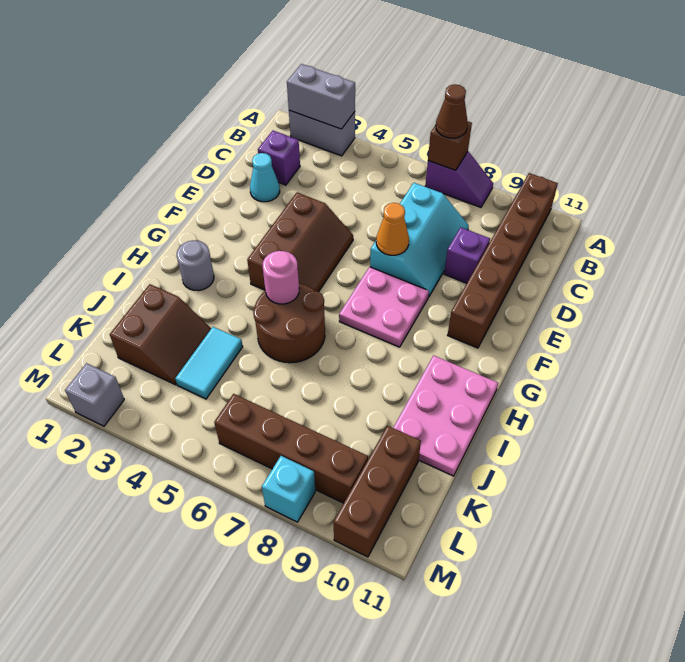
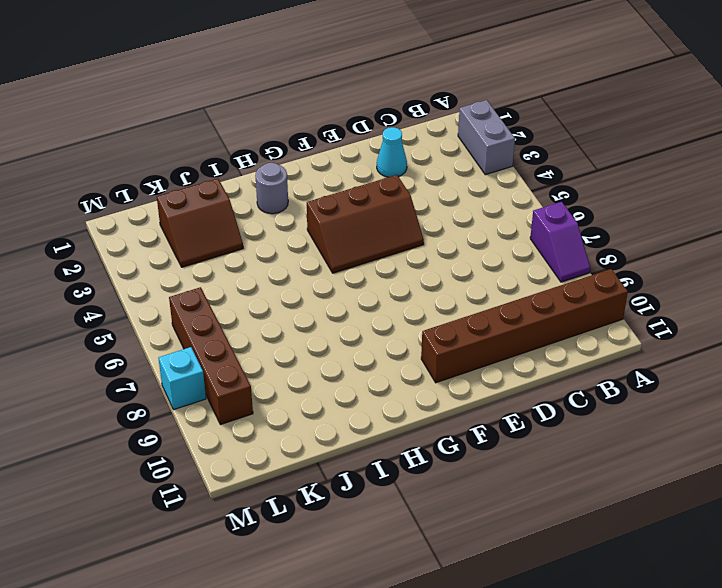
none -> purple 1x1 brick [258,131,300,185]
none -> cyan 2x3 slope [370,183,469,297]
none -> purple 1x1 brick [444,227,490,283]

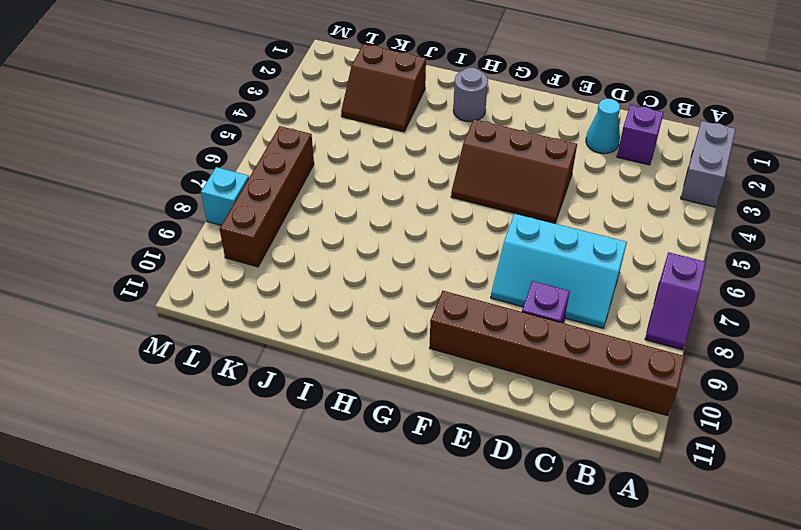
none -> pink 2x2 plate [339,267,429,347]
none -> brown 2x2 round brick [253,283,325,363]
none -> pink 2x3 plate [393,356,498,476]

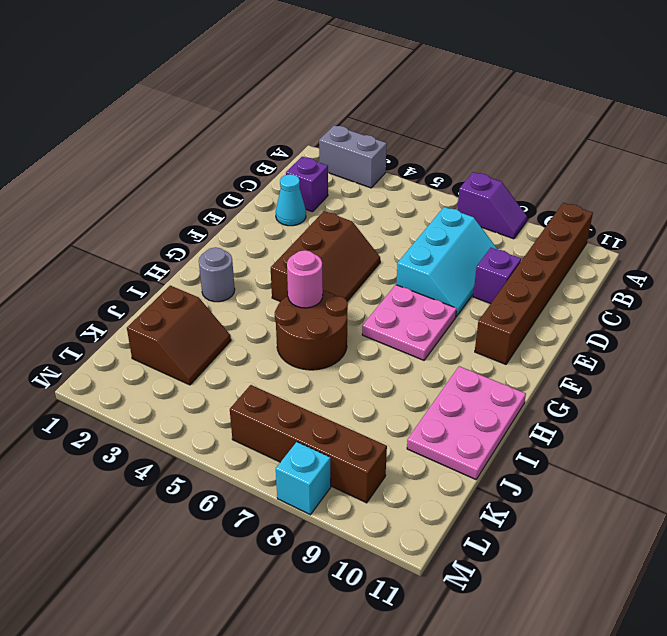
none -> cyan 1x2 tile [175,327,243,399]
none -> brown 1x3 brick [333,426,421,557]
none -> grey 1x1 brick [65,363,124,426]

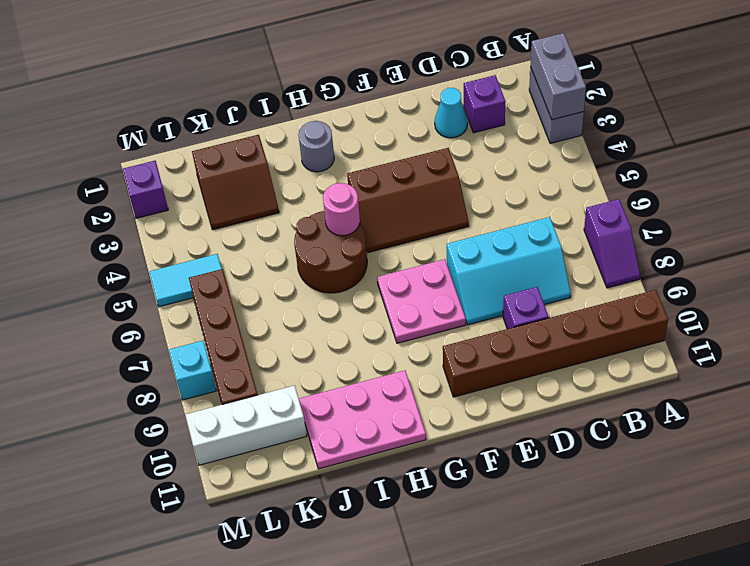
white 1x3 brick [186,386,307,465] -> brown 1x3 brick [333,426,421,557]
cyan 1x2 tile [149,254,222,307] -> cyan 1x2 tile moved to [175,327,243,399]
purple 1x1 brick [123,161,168,218] -> grey 1x1 brick [65,363,124,426]
none -> brown 1x1 brick [428,122,472,170]
none -> orange 1x1 cone [376,203,409,255]
none -> brown 1x1 cone [436,84,468,138]

